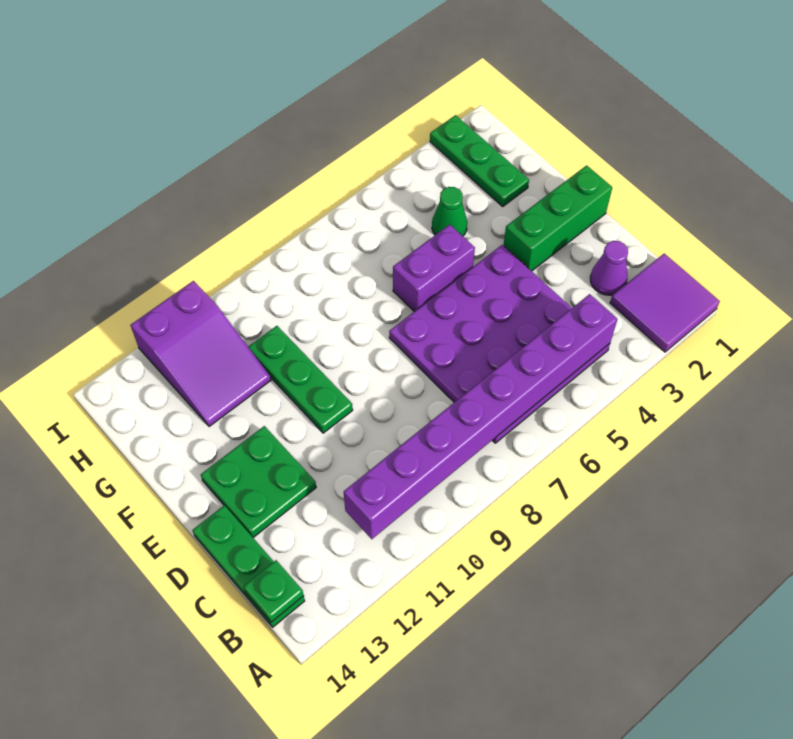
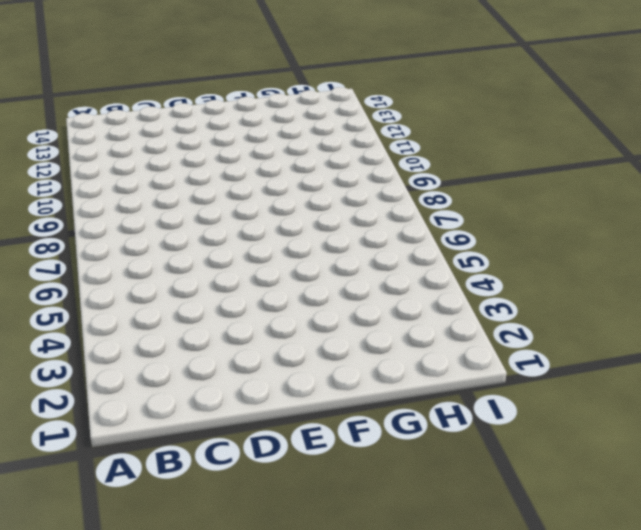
none -> purple 2x2 tile [610,254,720,352]
none -> purple 4x4 plate [389,245,610,443]
none -> green 1x3 plate [192,505,305,627]

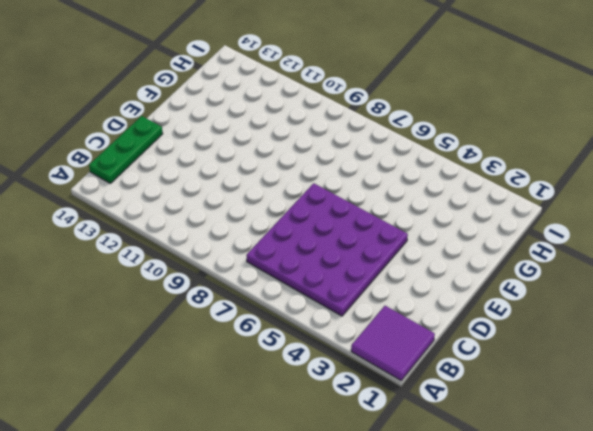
none -> purple 1x1 cone [590,241,628,295]
none -> green 2x2 plate [201,426,316,538]
none -> green 1x3 brick [503,165,612,271]

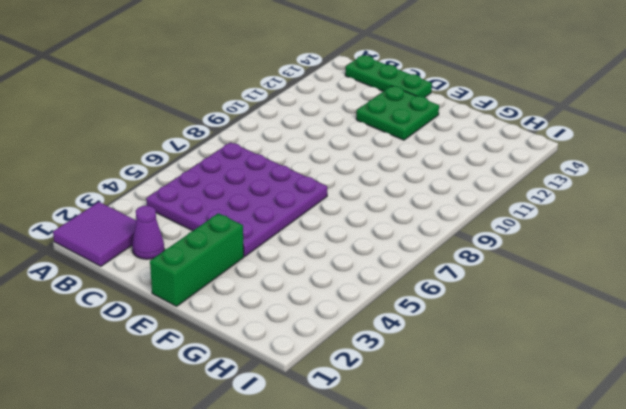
none -> green 1x3 plate [248,326,353,433]
none -> purple 1x2 brick [393,225,475,311]
none -> green 1x3 plate [430,115,529,206]

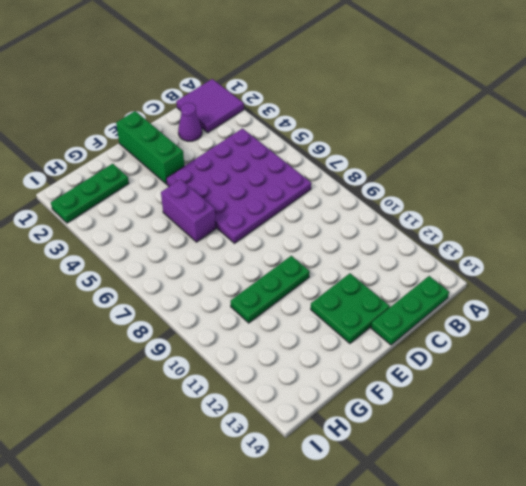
none -> green 1x1 cone [432,187,467,236]
none -> purple 2x3 slope [131,281,271,427]
none -> purple 1x8 brick [344,294,617,539]

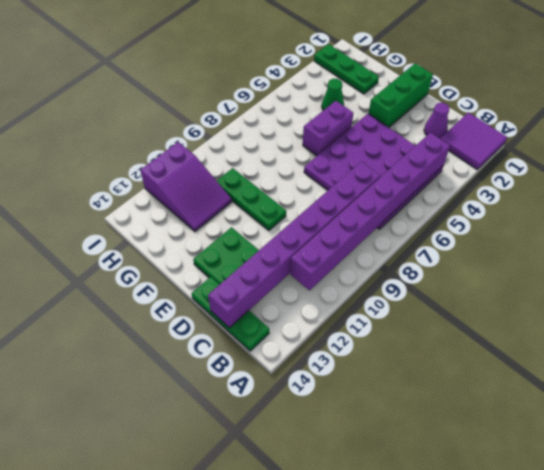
purple 1x8 brick [208,162,381,328] -> none
none -> green 1x1 plate [243,560,304,622]

